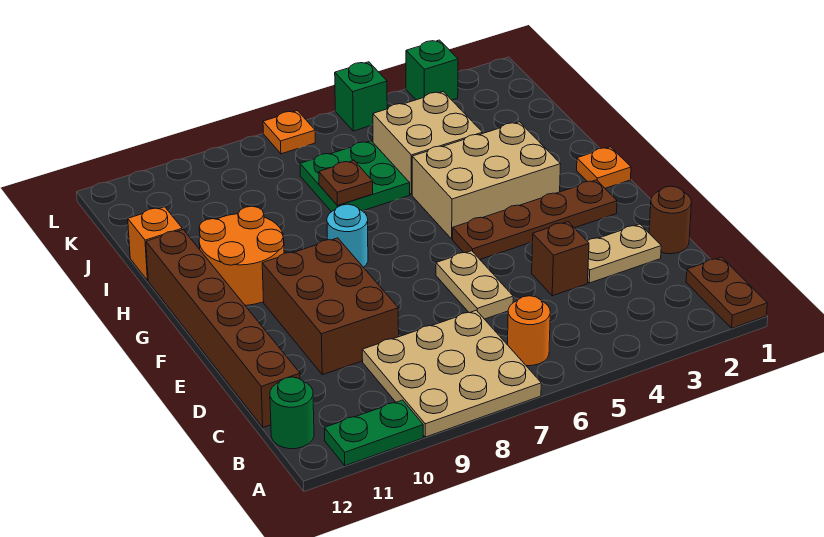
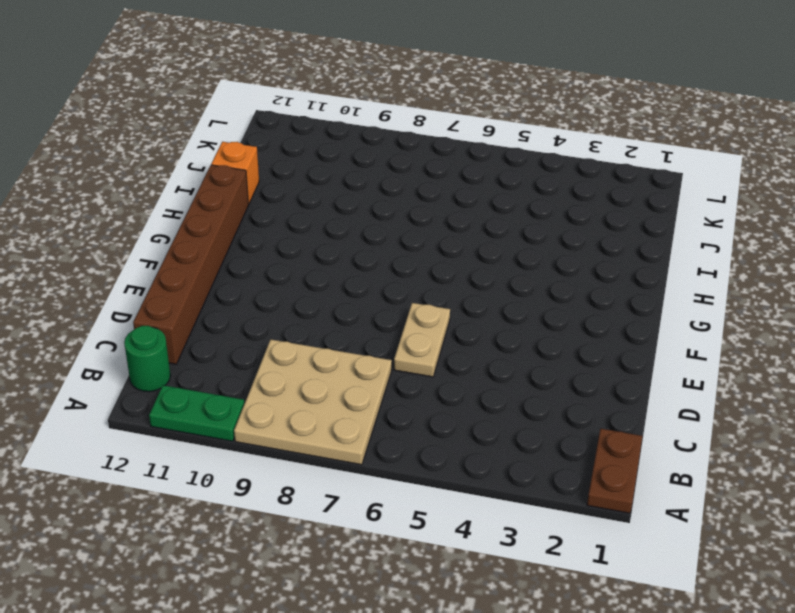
none -> orange 1x1 round brick [508,296,550,366]
none -> brown 1x1 round brick [649,186,691,254]
none -> tan 1x2 plate [587,224,661,283]

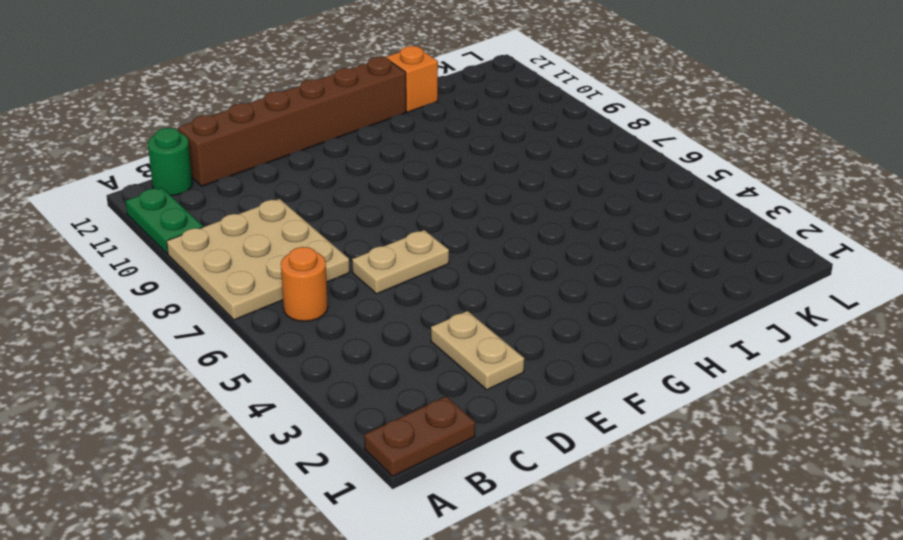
none -> brown 1x1 round brick [649,186,691,254]
none -> brown 1x1 brick [532,222,589,296]
none -> brown 2x3 brick [262,238,399,375]

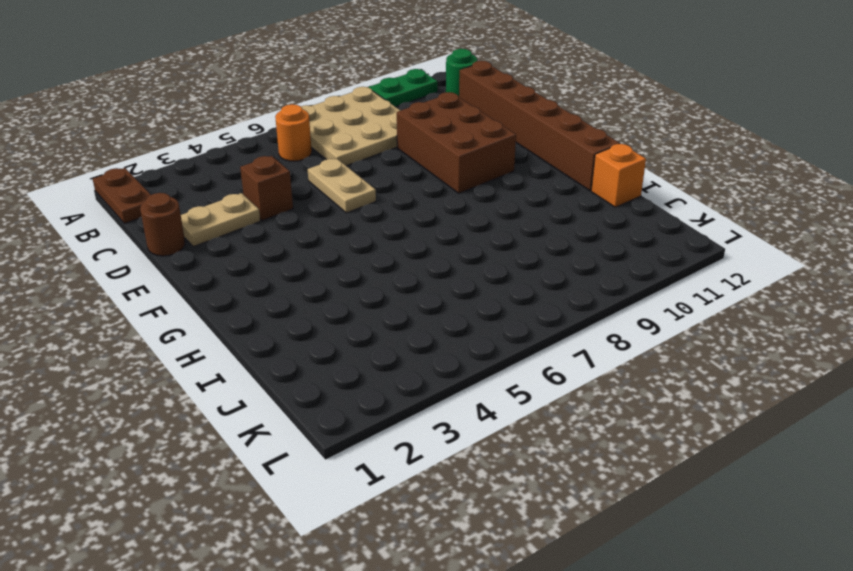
none -> brown 1x4 plate [453,180,617,259]
none -> orange 1x1 plate [577,147,631,188]
none -> tan 2x3 brick [412,122,561,239]

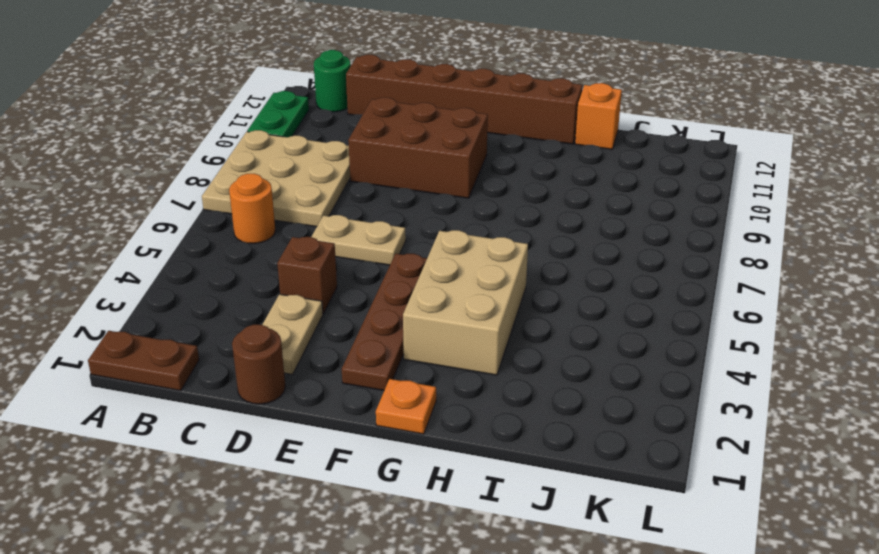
none -> cyan 1x1 round brick [327,204,368,267]
none -> orange 2x2 round brick [199,206,284,305]
none -> tan 2x2 brick [373,92,483,195]

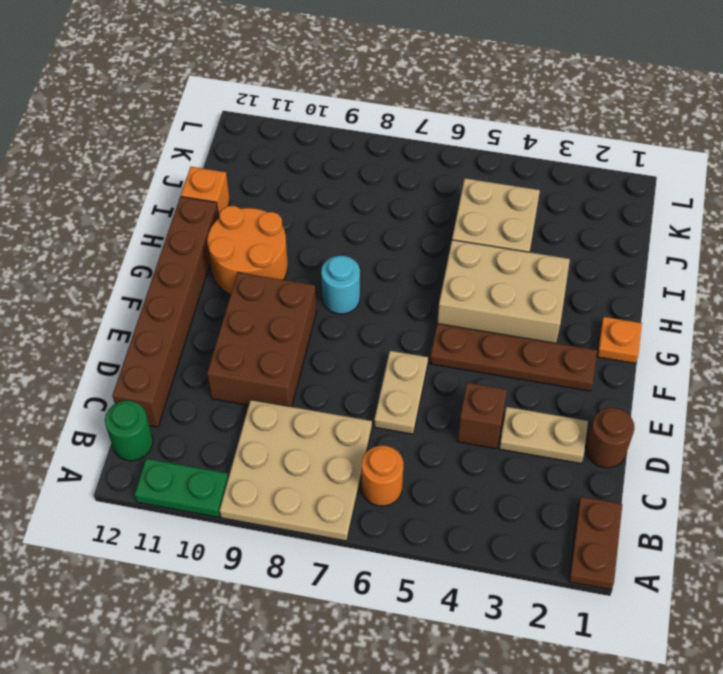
none -> green 2x2 plate [300,141,410,212]
none -> green 1x1 brick [406,40,458,100]
none -> green 1x1 brick [335,62,387,131]

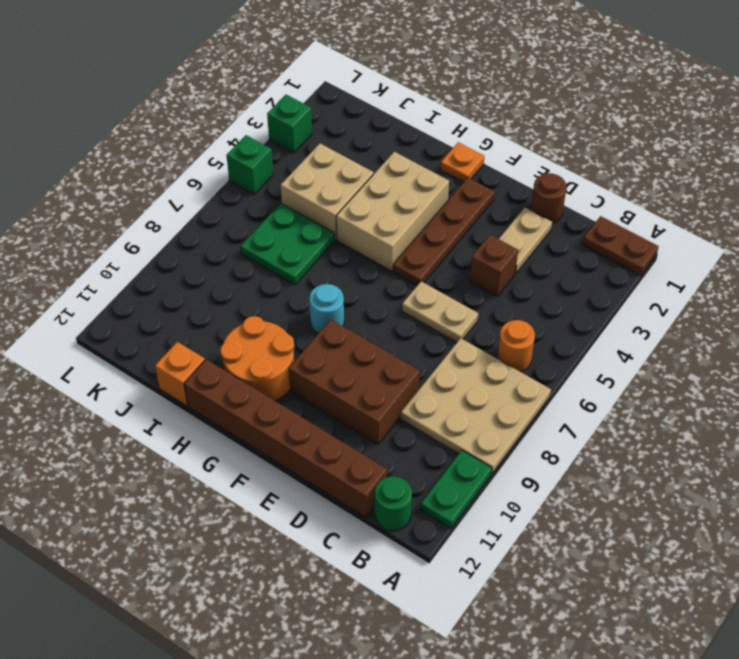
none -> orange 1x1 plate [263,111,315,154]
none -> brown 1x1 plate [319,160,373,205]

